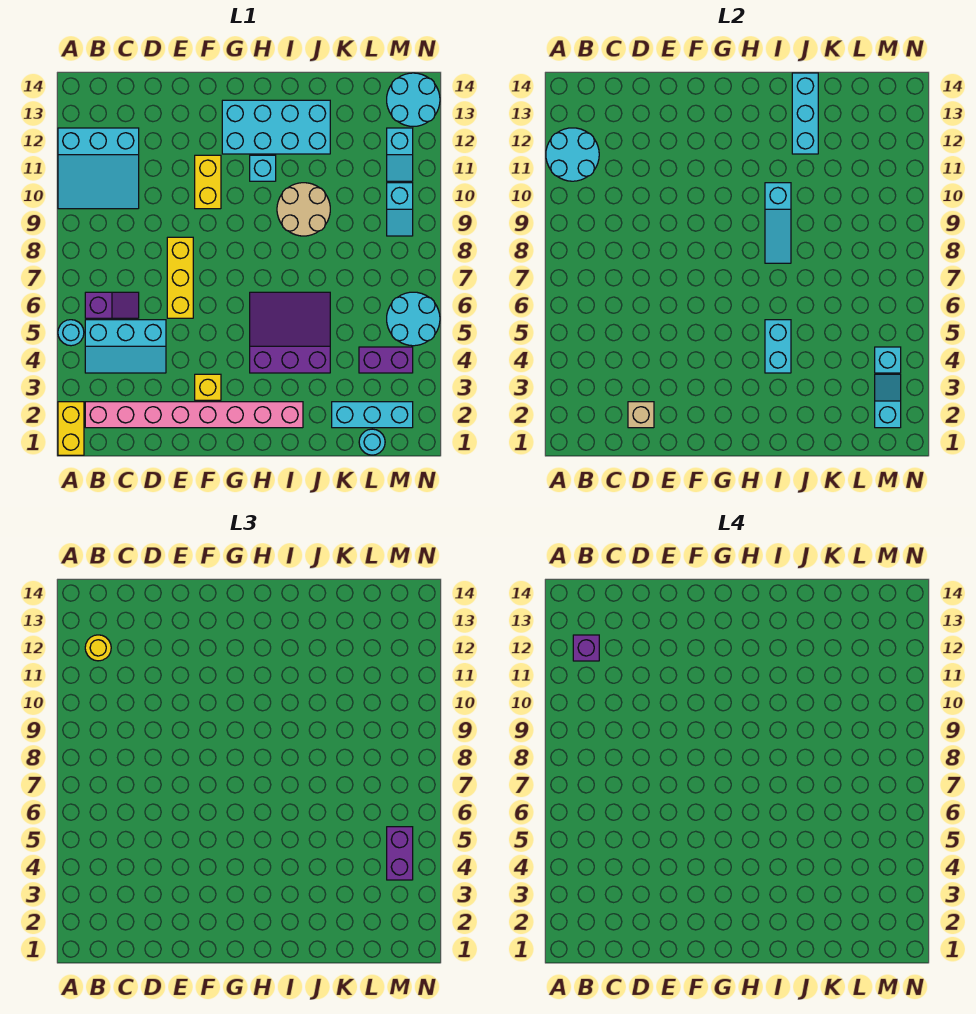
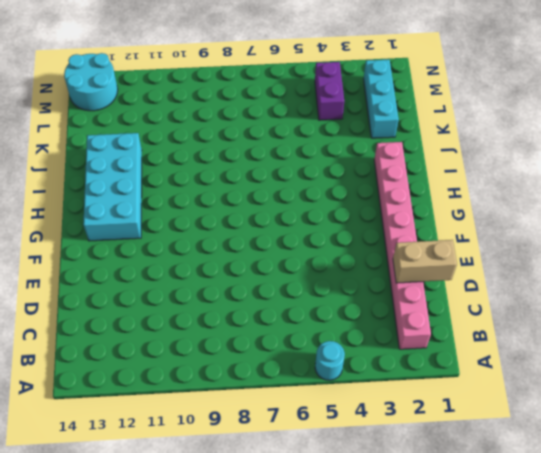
tan 1x2 brick [393,240,457,283] -> tan 1x1 brick [628,402,654,428]
none -> yellow 1x2 brick [58,402,84,455]
none -> cyan 3x3 slope [58,128,139,209]
none -> cyan 2x3 slope [85,320,166,373]
none -> purple 1x2 slope [85,292,139,318]

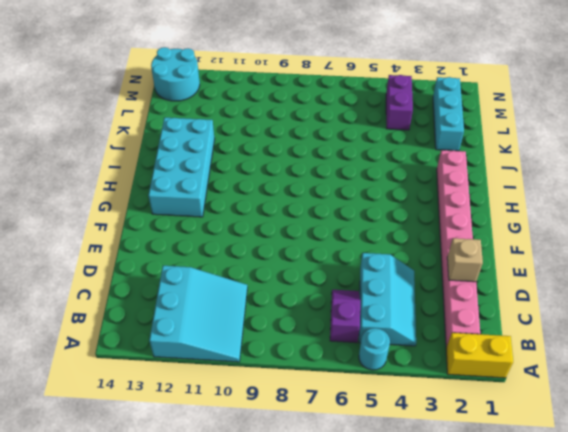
none -> yellow 1x3 brick [167,237,193,318]
none -> yellow 1x1 brick [195,374,221,400]
none -> yellow 1x2 brick [195,155,221,209]
none -> purple 3x3 slope [250,292,330,373]

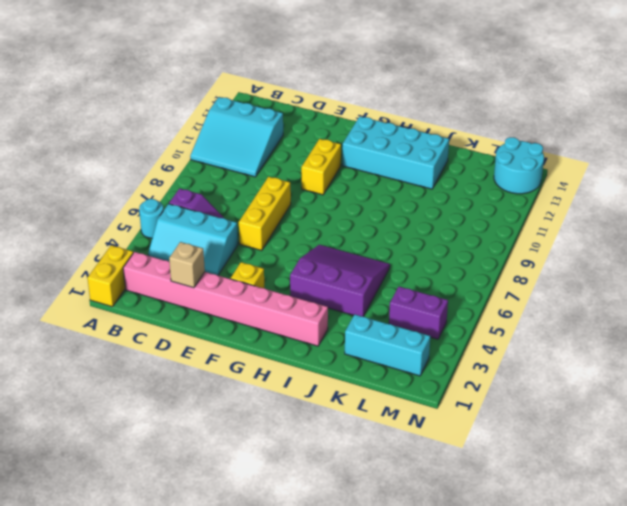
none -> cyan 1x1 brick [250,155,276,181]
none -> tan 2x2 round brick [277,183,330,236]
none -> cyan 1x1 round brick [359,429,385,455]
none -> cyan 2x2 round brick [387,292,440,346]

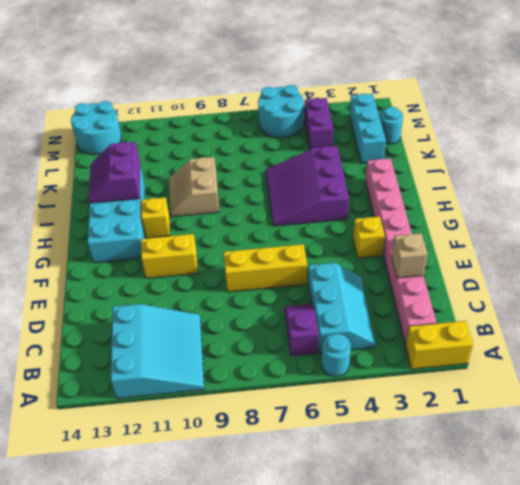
yellow 1x1 brick [141,197,170,238] -> cyan 1x1 brick [250,155,276,181]
tan 2x2 slope [169,157,219,217] -> tan 2x2 round brick [277,183,330,236]
purple 2x2 slope [89,142,140,203] -> cyan 1x3 brick [792,73,818,154]
none -> cyan 1x2 slope [387,183,413,236]
none -> cyan 1x2 slope [387,128,413,181]
none -> cyan 2x2 round brick [546,128,599,181]
none -> cyan 1x2 brick [765,320,791,373]

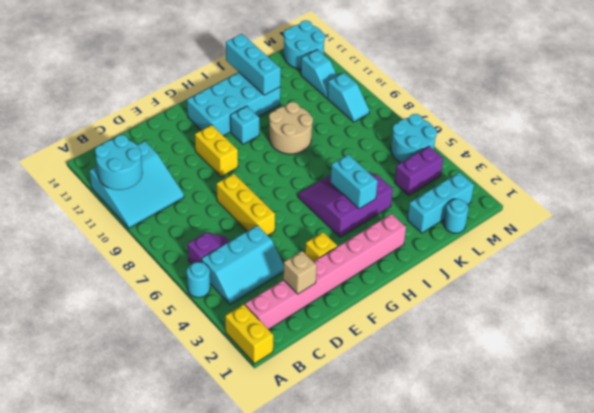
none -> cyan 1x3 slope [765,183,791,263]
none -> cyan 1x2 slope [875,374,901,428]
none -> cyan 1x1 brick [875,347,901,373]
none -> yellow 1x1 round brick [85,635,111,661]

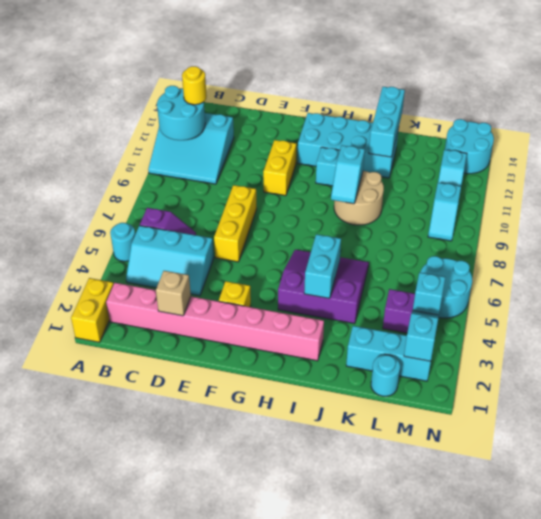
cyan 1x2 slope [331,145,365,204] -> cyan 1x3 slope [765,183,791,263]
none -> purple 1x2 brick [387,827,413,880]
none -> purple 1x1 brick [573,635,599,661]

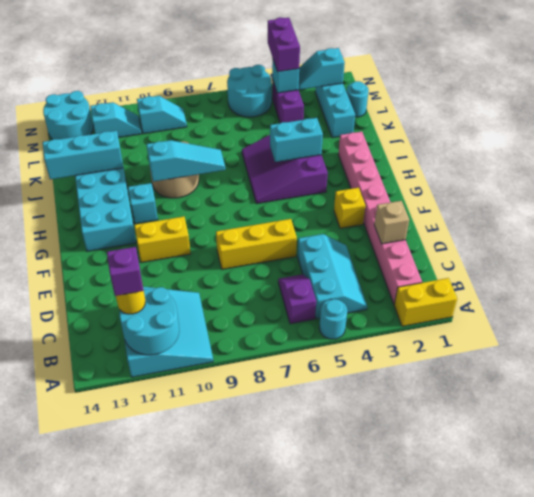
purple 1x2 brick [268,17,300,72] -> purple 1x2 brick turned to [387,827,413,880]

